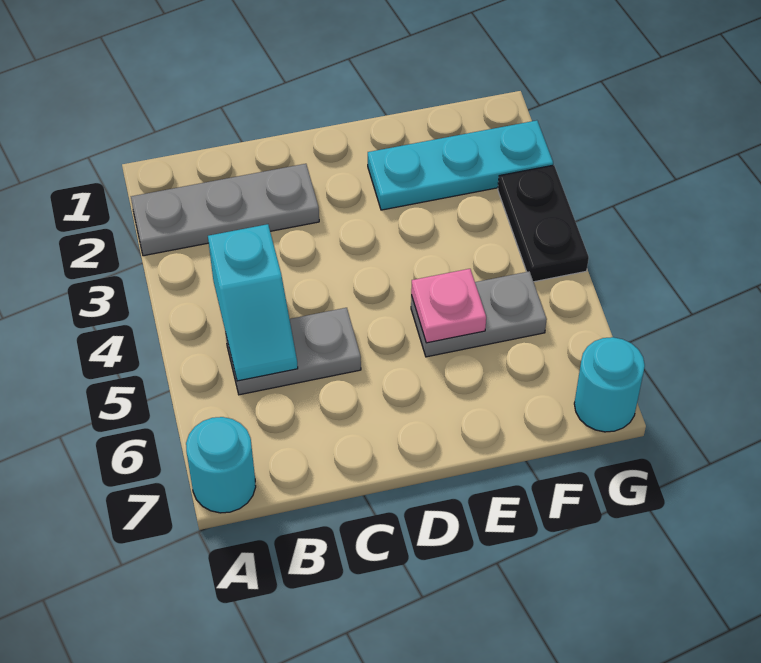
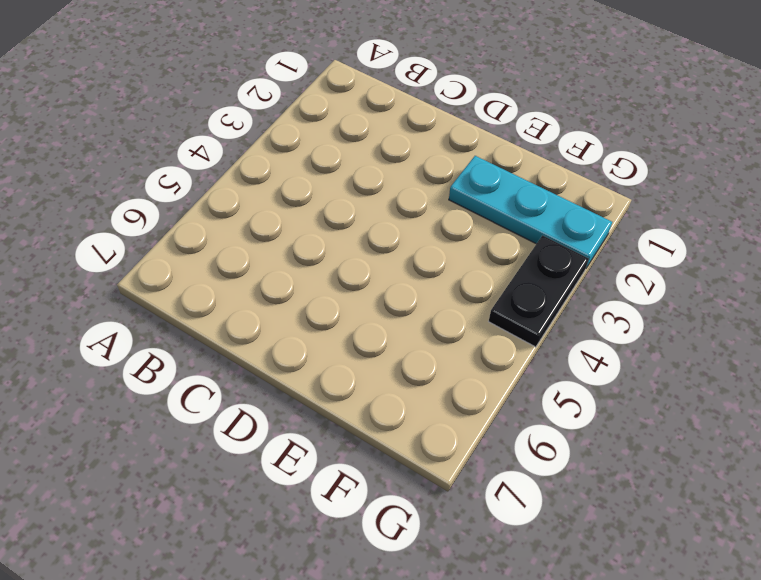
none -> grey 1x3 plate [131,164,319,256]
none -> cyan 1x1 round brick [186,417,256,513]

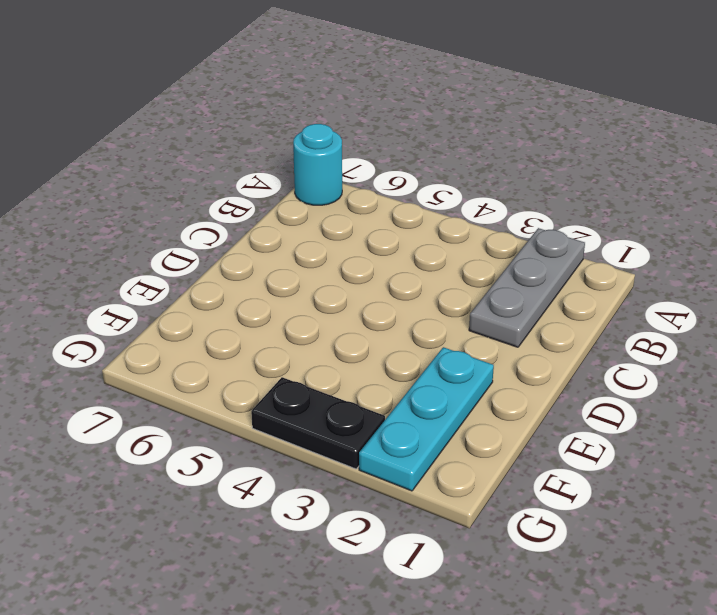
none -> grey 1x2 plate [226,308,361,395]
none -> grey 1x2 plate [411,271,547,357]

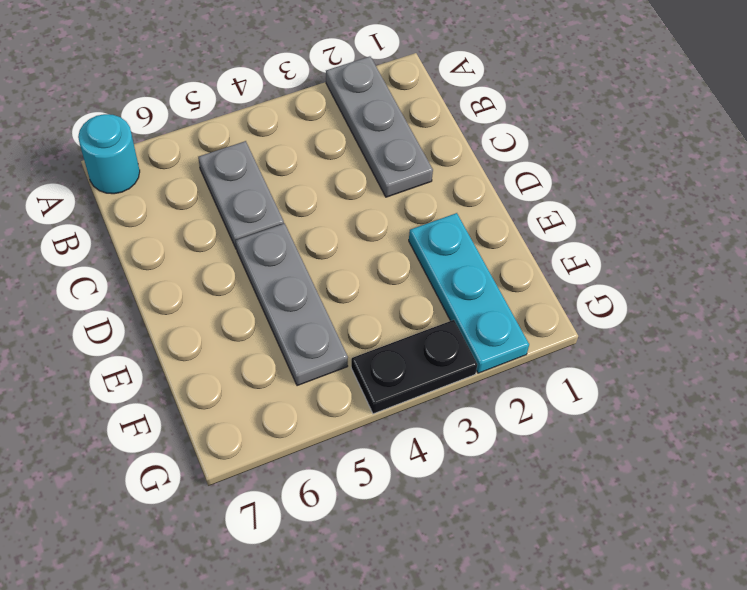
grey 1x3 plate [236,223,348,386] -> grey 1x2 plate [411,271,547,357]
none -> cyan 1x1 round brick [574,337,645,432]
none -> cyan 1x2 slope [208,224,298,381]

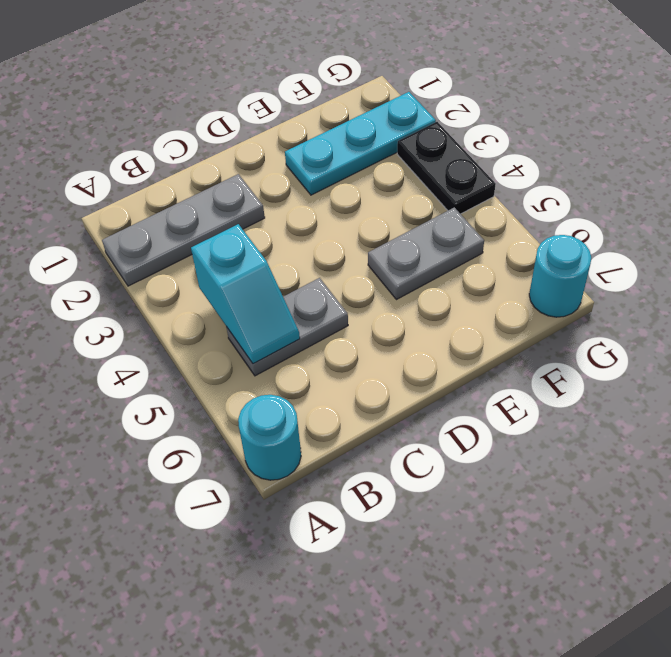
none -> pink 1x1 plate [411,269,486,343]

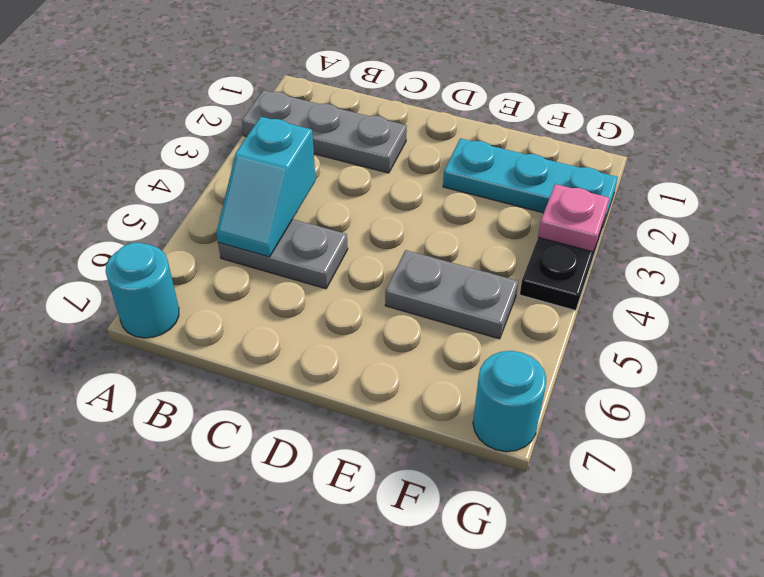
pink 1x1 plate [538,184,610,252] -> pink 1x1 plate moved to [411,269,486,343]

